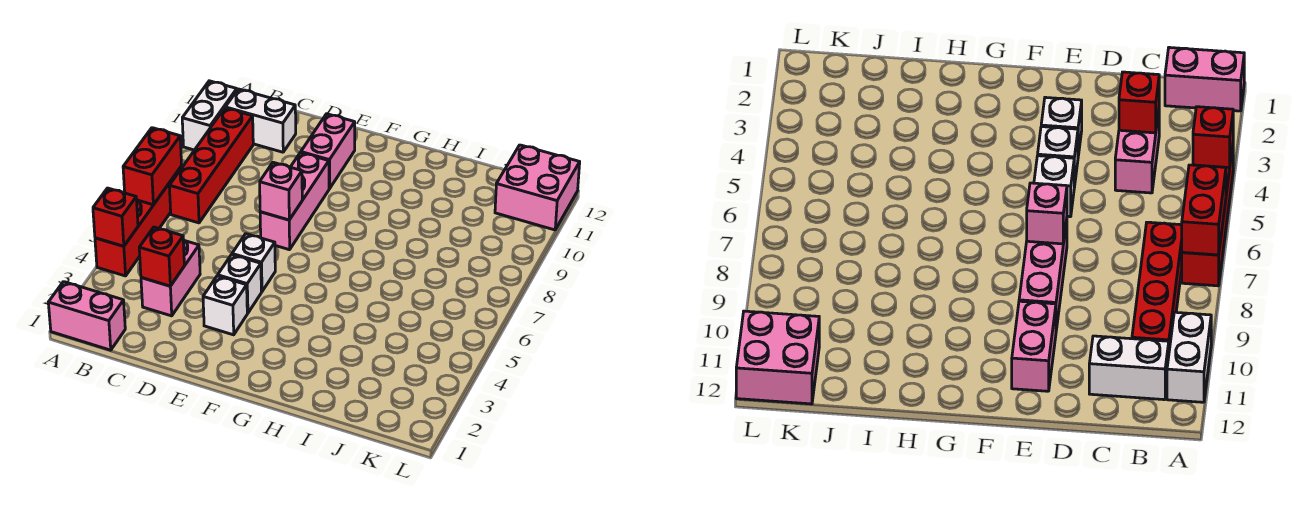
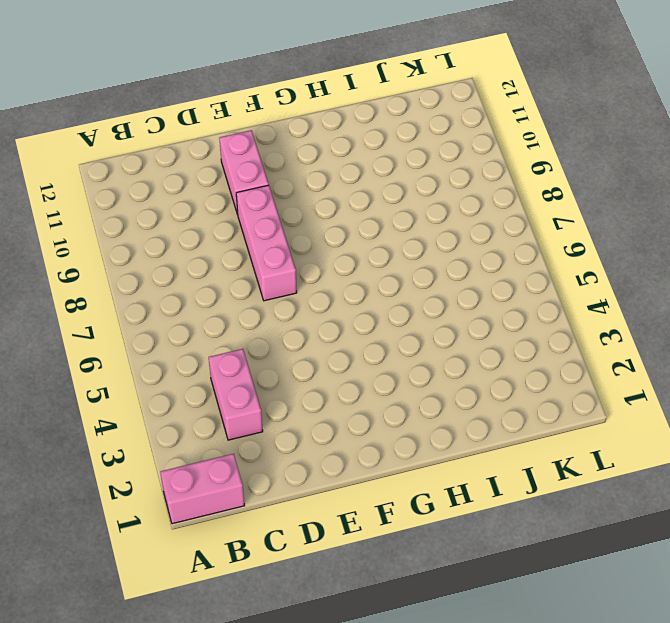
none -> red 1x4 brick [95,166,182,276]
none -> white 1x2 brick [182,81,237,150]
none -> red 1x4 brick [169,108,253,223]

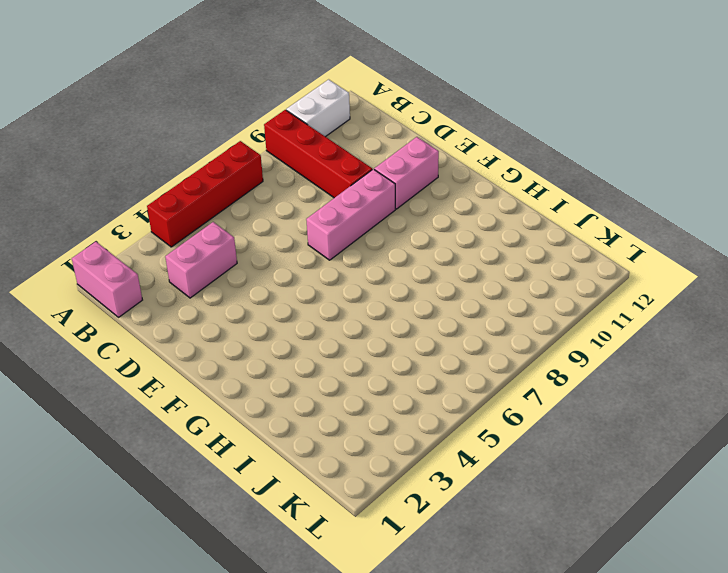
red 1x4 brick [264,110,372,198] -> red 1x4 brick turned to [169,108,253,223]
none -> white 1x2 brick [225,89,296,152]
none -> white 1x1 brick [203,276,247,335]
none -> white 1x1 brick [218,255,261,313]

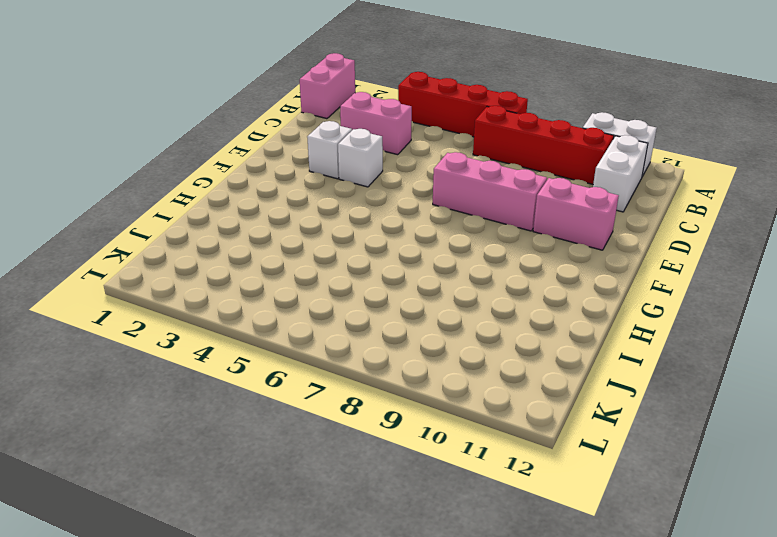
none -> white 1x1 brick [232,234,275,292]
none -> pink 2x2 brick [495,145,580,230]
none -> red 1x1 brick [93,188,138,246]

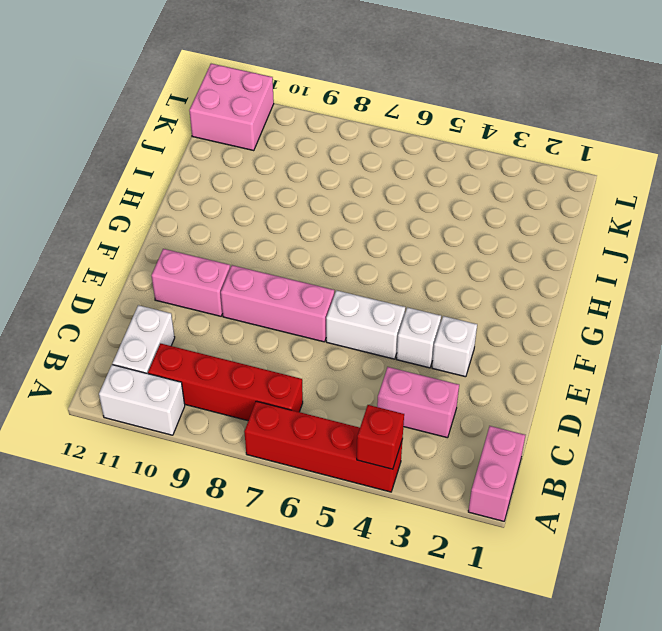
white 1x2 brick [326,290,405,359] -> white 1x1 brick [232,234,275,292]
none -> red 1x2 brick [123,128,182,205]
none -> red 1x1 brick [139,227,184,286]
none -> pink 1x1 brick [260,162,302,220]

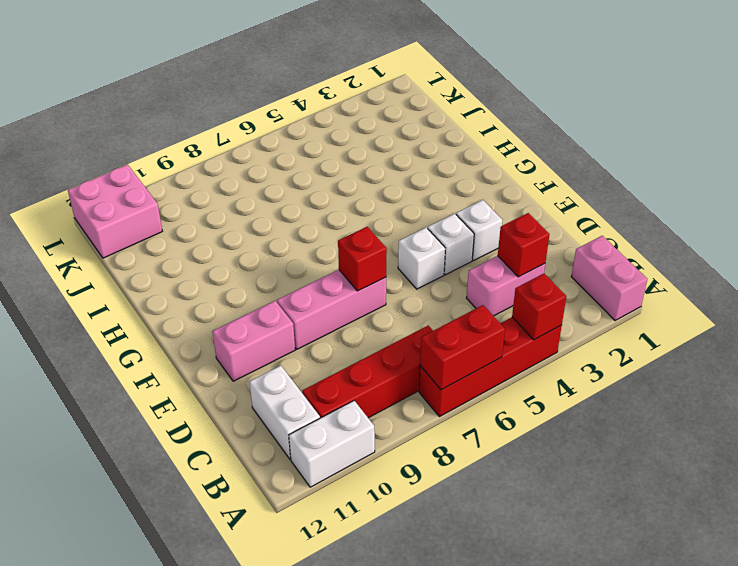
red 1x1 brick [338,227,387,291] -> pink 1x1 brick [260,162,302,220]

